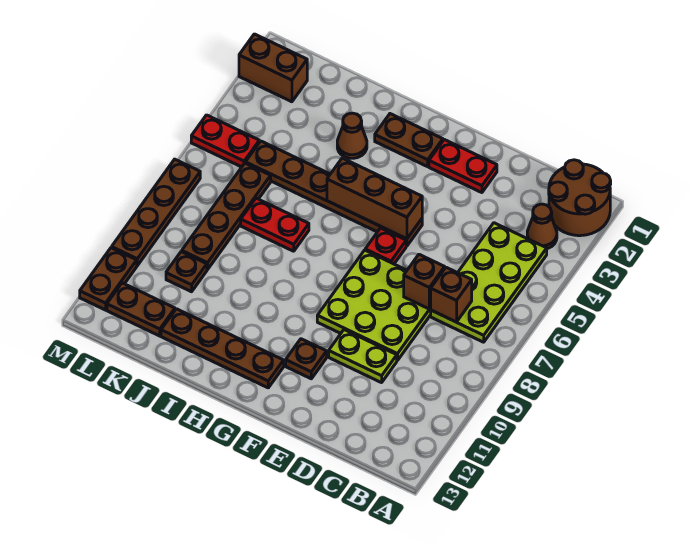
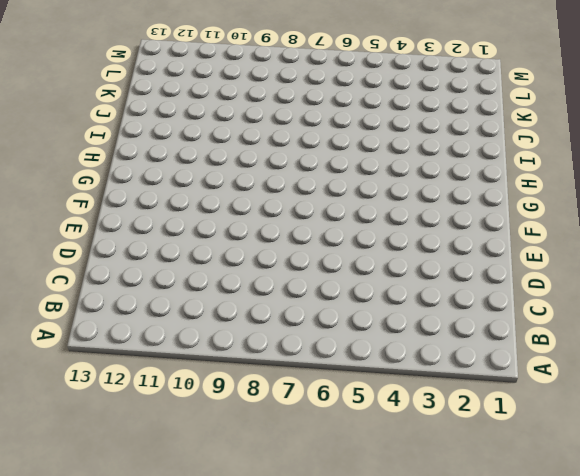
none -> brown 2x2 round brick [549,160,611,236]
none -> brown 1x1 cone [527,204,557,249]
none -> lime 2x4 plate [431,223,547,342]

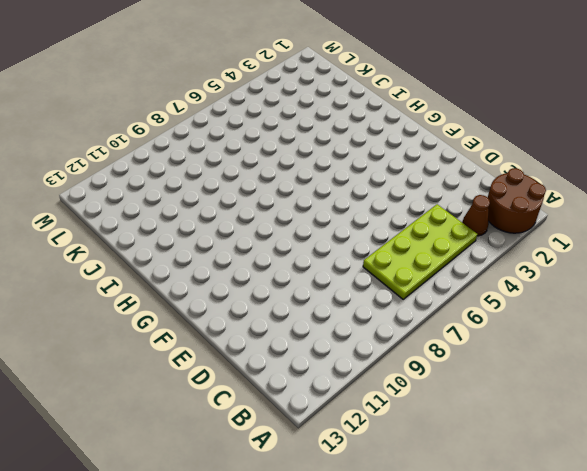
none -> lime 3x3 plate [317,250,431,361]
none -> lime 1x2 plate [329,330,397,383]
none -> red 1x2 plate [429,140,497,193]

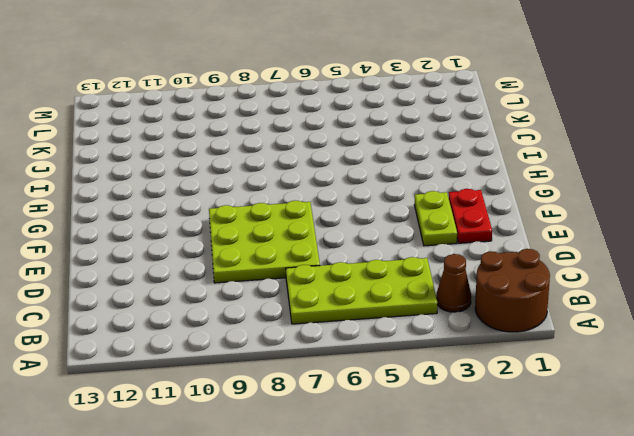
lime 1x2 plate [414,191,457,246] -> lime 1x2 plate moved to [329,330,397,383]
none -> brown 1x6 plate [246,141,422,246]
none -> red 1x1 plate [365,228,406,264]
none -> brown 1x1 plate [286,339,327,379]

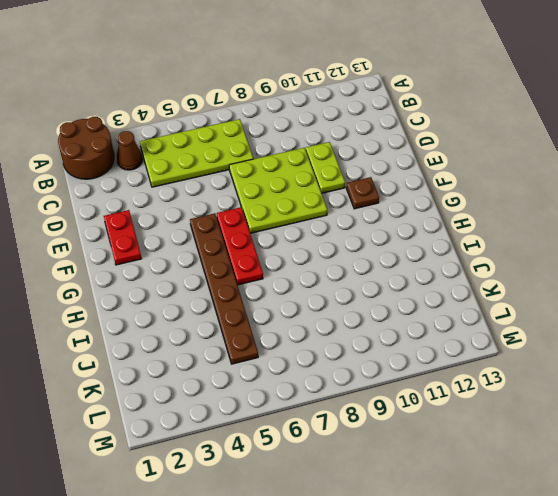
red 1x3 plate [217,207,263,285] -> red 1x1 plate [365,228,406,264]
none -> brown 1x2 plate [375,114,443,167]
none -> brown 1x4 plate [161,309,284,388]
none -> brown 1x1 cone [337,113,367,158]

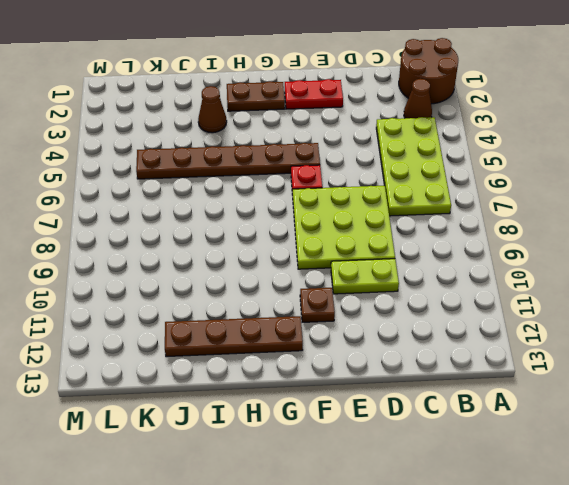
none -> red 1x2 plate [241,198,309,251]
none -> brown 1x4 plate [182,163,271,270]
none -> brown 1x1 plate [166,252,207,292]

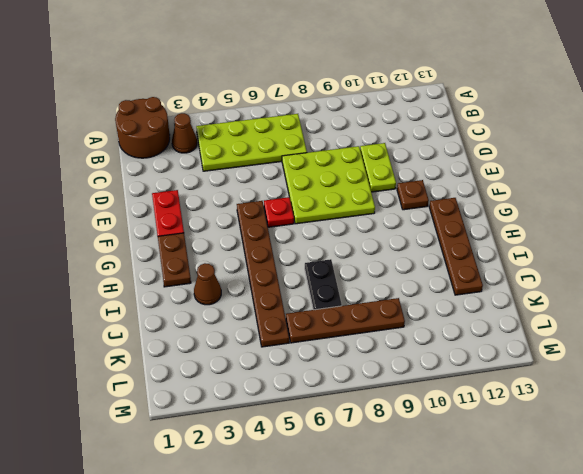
black 1x2 plate [305,259,342,310] -> red 1x2 plate [241,198,309,251]
none -> brown 1x1 plate [166,252,207,292]
none -> brown 1x2 plate [107,283,175,336]
none -> brown 1x2 brick [239,34,307,102]

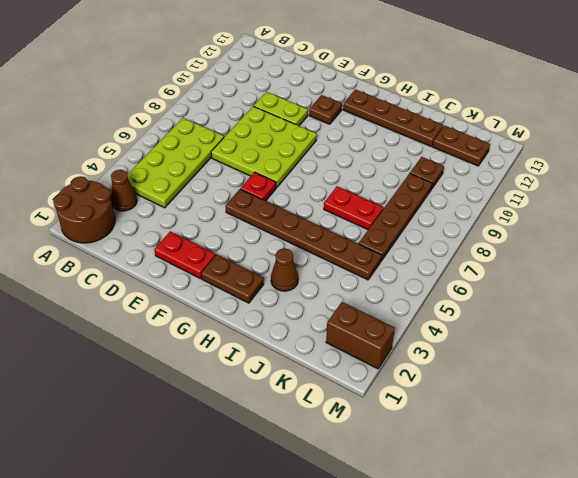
none -> red 1x2 plate [191,115,259,167]
none -> brown 1x4 plate [112,159,200,266]
none -> brown 1x2 plate [80,248,137,310]

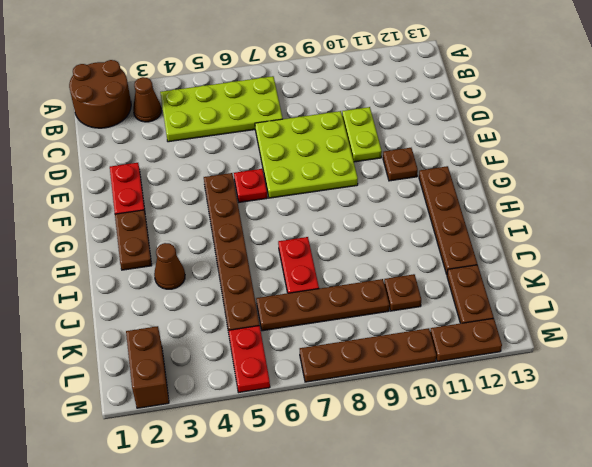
none -> brown 1x1 brick [431,267,472,322]
none -> brown 1x1 brick [404,254,445,309]
none -> brown 1x3 brick [327,158,422,239]

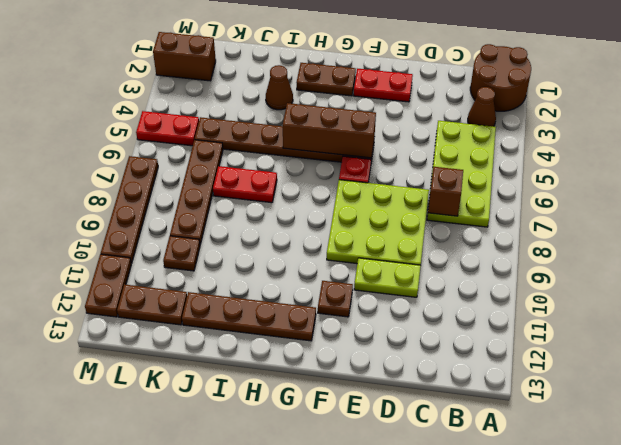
none -> brown 1x1 brick [404,254,445,309]

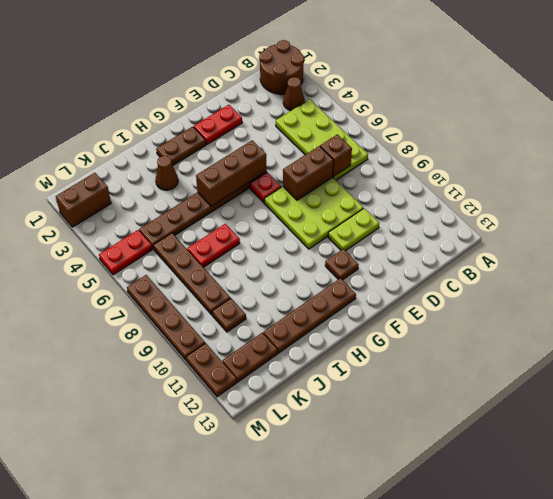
brown 1x2 brick [283,146,334,200] -> brown 1x1 brick [404,254,445,309]

